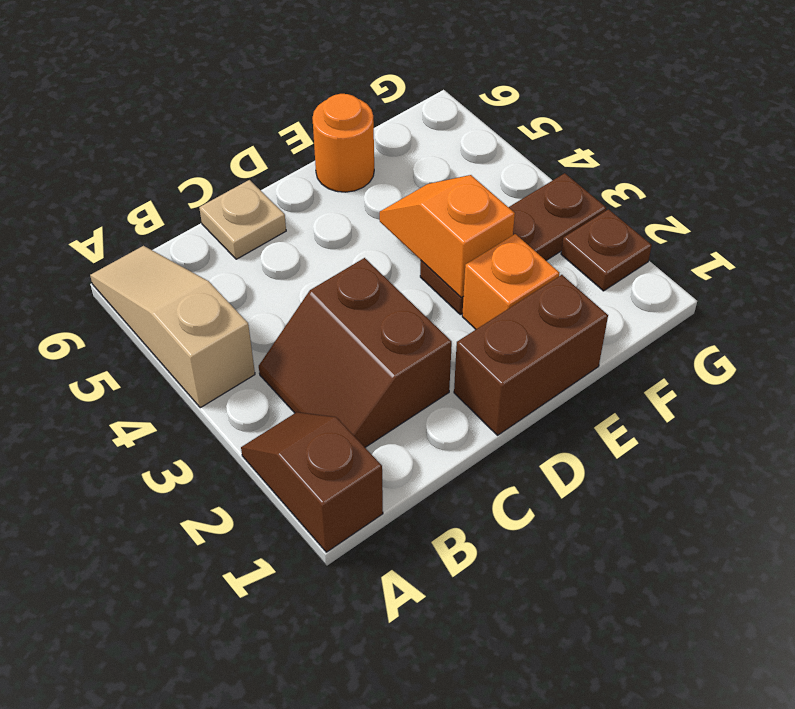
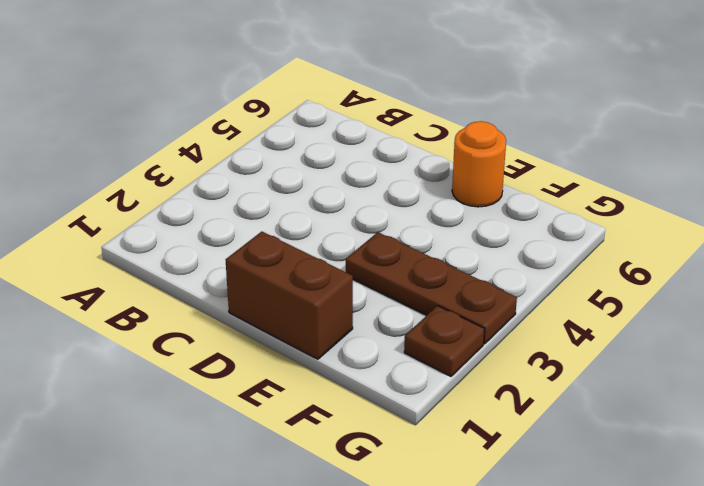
none -> brown 1x2 slope [241,412,383,552]
none -> tan 1x3 slope [90,246,255,408]

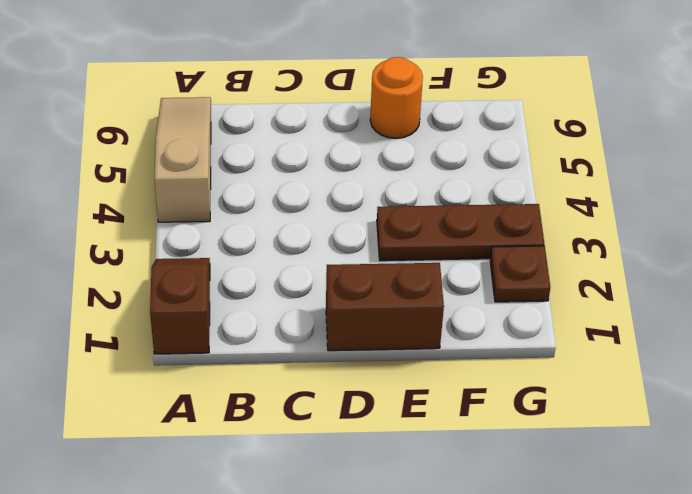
none -> brown 2x2 slope [259,258,452,447]
none -> tan 1x1 plate [199,180,286,259]

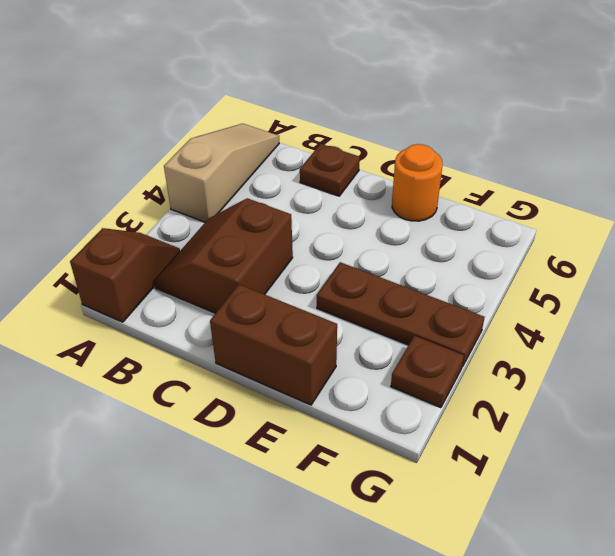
brown 1x1 plate [300,144,360,196] -> tan 1x1 plate [199,180,286,259]
none -> orange 1x1 brick [462,234,559,329]
none -> orange 1x2 slope [380,175,515,297]

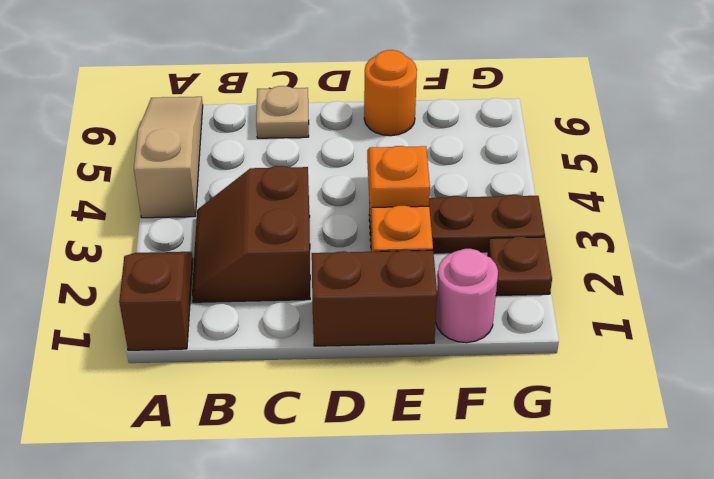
pink 1x1 round brick [436,249,498,343] -> none

